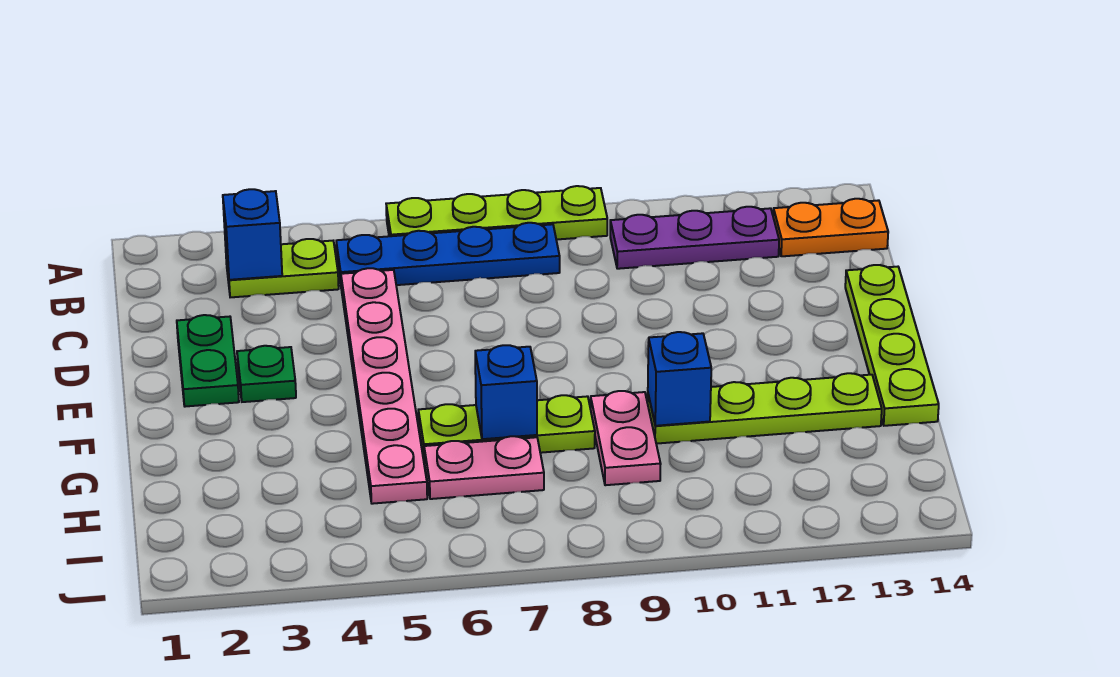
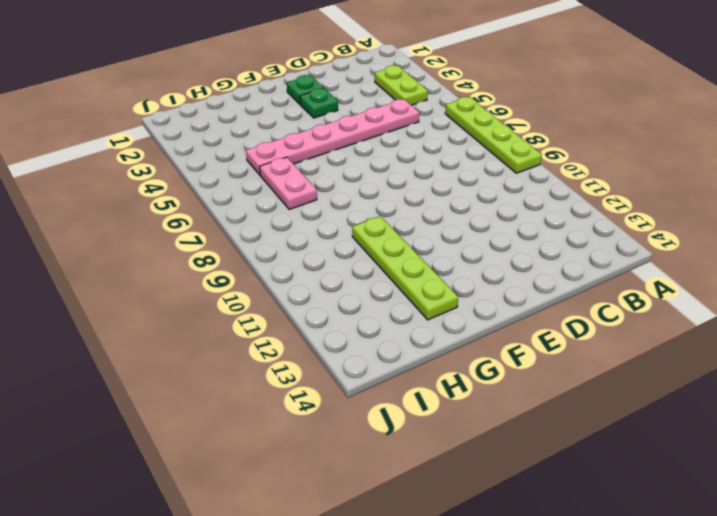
green 1x1 plate [287,75,323,104] -> green 1x2 plate [177,315,239,407]
none -> blue 1x4 plate [336,223,560,285]
none -> purple 1x3 plate [610,207,779,269]
none -> orange 1x2 plate [773,199,888,256]

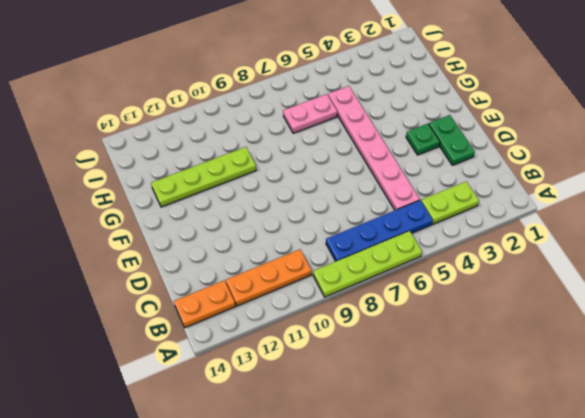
orange 1x3 plate [226,249,312,306] -> purple 1x3 plate [610,207,779,269]
none -> lime 1x4 plate [845,265,939,426]
none -> lime 1x3 plate [418,395,595,457]
none -> pink 1x2 plate [591,391,661,485]

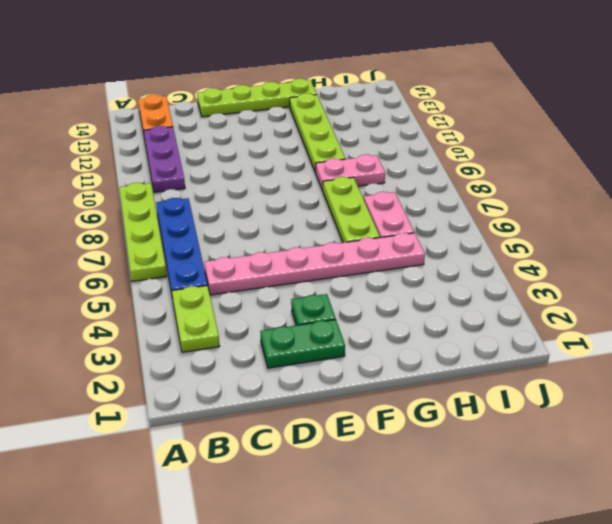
none -> blue 1x1 brick [223,189,282,280]
none -> blue 1x1 brick [475,345,537,439]
none -> blue 1x1 brick [648,332,711,426]

